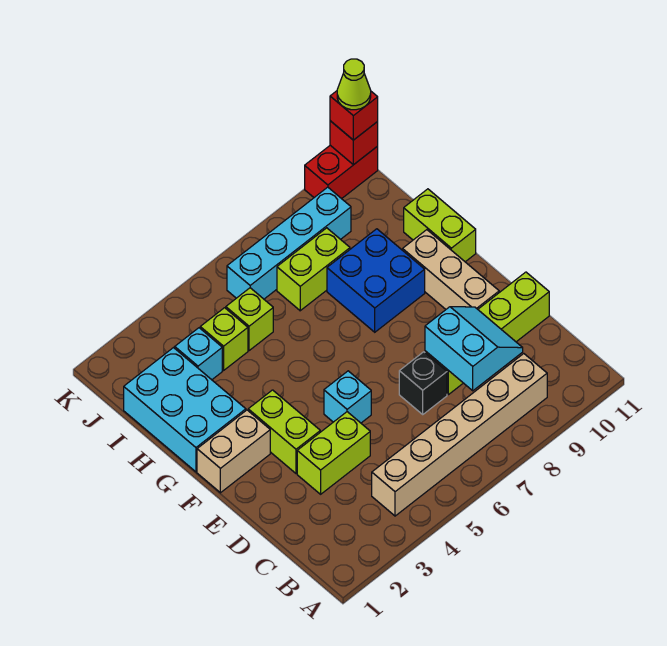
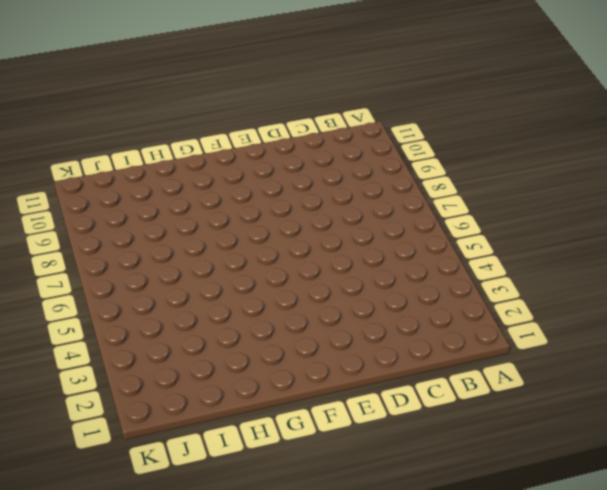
none -> tan 1x6 brick [372,354,547,516]
none -> lime 1x2 brick [297,412,370,494]
none -> black 1x1 brick [399,352,447,414]

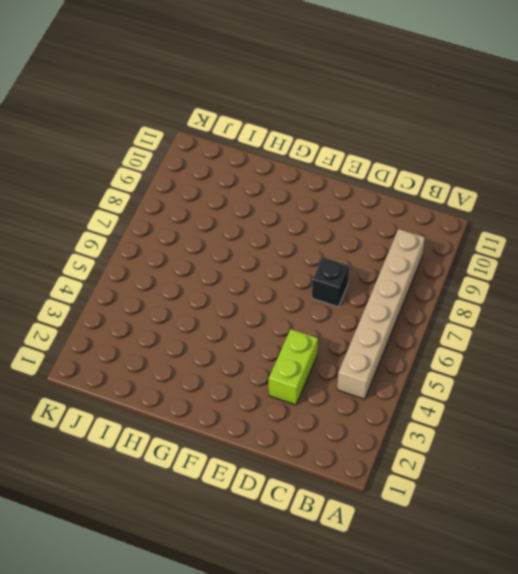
none -> lime 1x4 brick [425,272,549,395]
none -> lime 1x2 brick [248,390,320,474]
none -> cyan 1x1 brick [324,371,371,423]

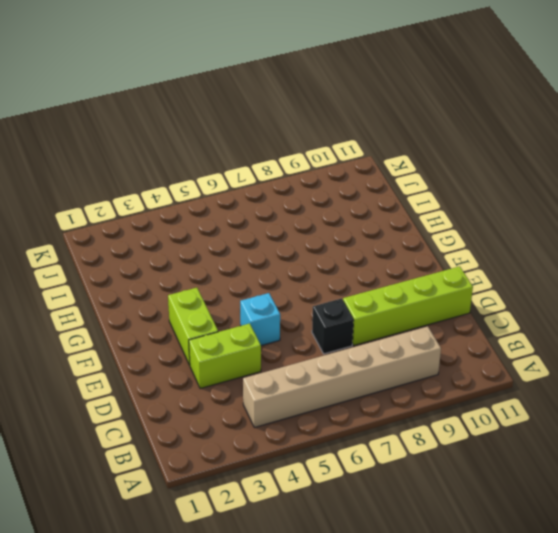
none -> tan 1x3 brick [403,230,499,309]
none -> tan 1x2 brick [197,410,270,493]
none -> cyan 2x3 brick [124,348,246,472]

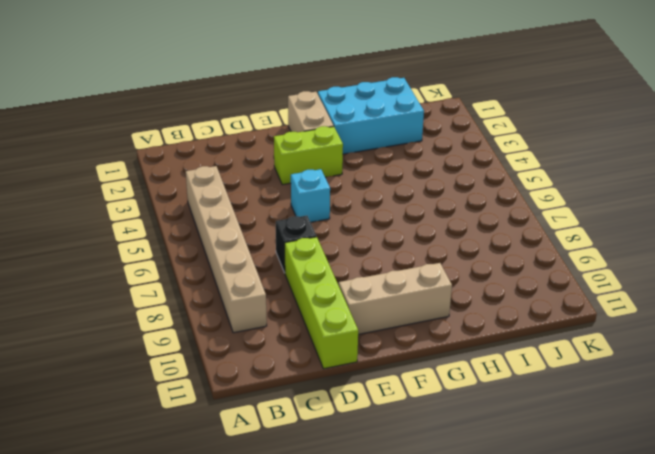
none -> lime 1x2 brick [297,412,370,494]
none -> blue 2x2 brick [327,229,425,332]
none -> lime 1x2 brick [404,189,476,262]

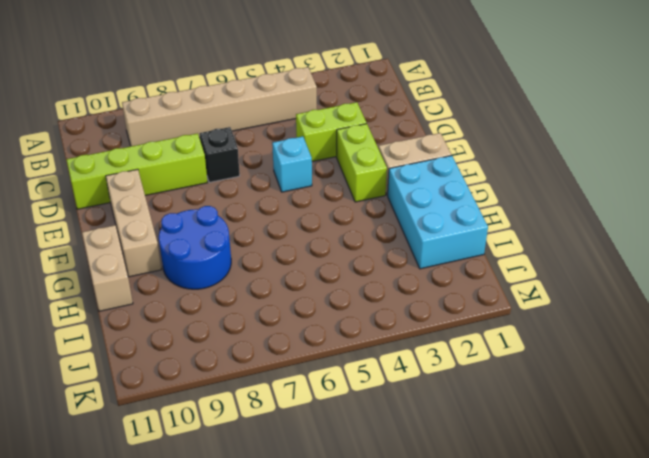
blue 2x2 round brick [159,206,231,289] -> blue 2x2 brick [327,229,425,332]
tan 1x2 brick [82,225,133,311] -> lime 1x2 brick [404,189,476,262]
none -> cyan 1x1 brick [175,328,222,380]
none -> lime 1x1 brick [200,308,248,370]
none -> lime 1x1 brick [226,288,273,351]

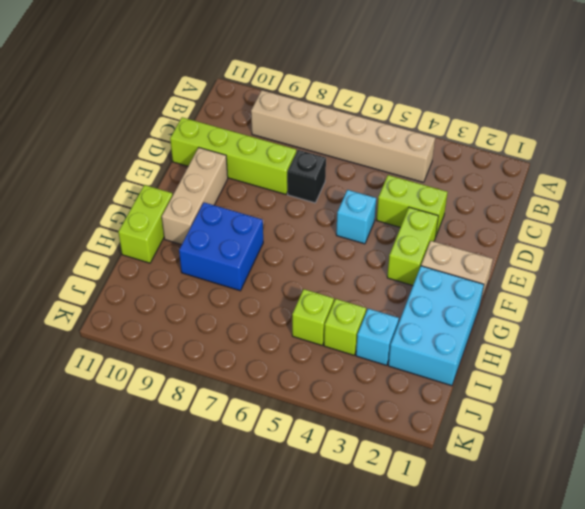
none -> lime 1x2 brick [277,228,350,311]
none -> cyan 1x4 brick [227,187,351,299]
none -> red 1x2 brick [305,145,378,199]

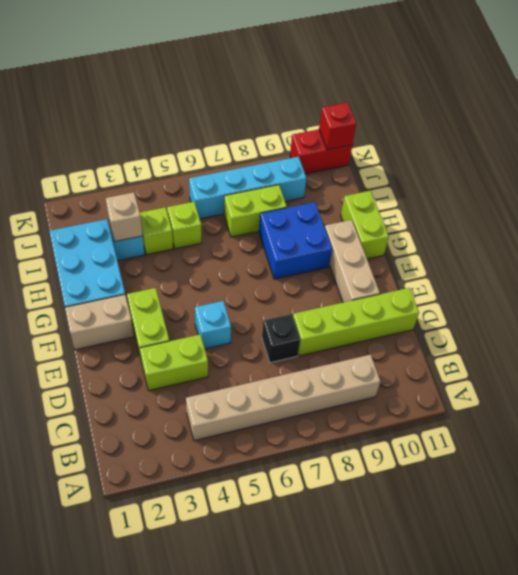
tan 1x1 brick [106,192,143,242] -> none
none -> cyan 2x2 slope [425,307,523,391]
none -> red 1x1 brick [330,91,378,140]
none -> lime 1x1 cone [337,59,371,110]

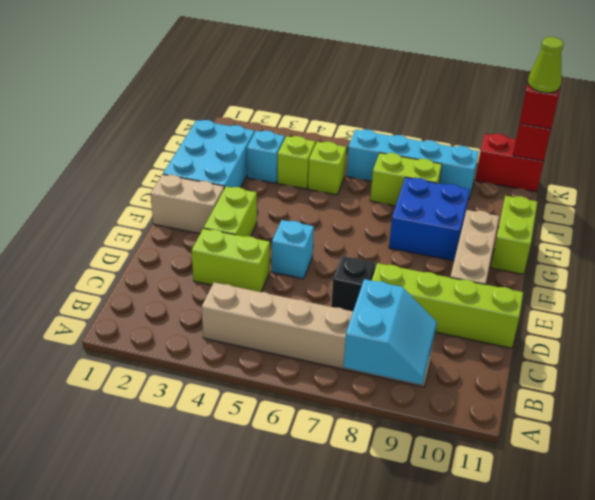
cyan 2x2 slope [343,279,437,385] -> cyan 2x2 slope moved to [425,307,523,391]

